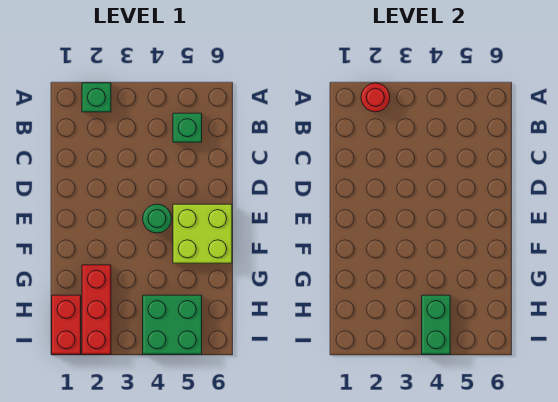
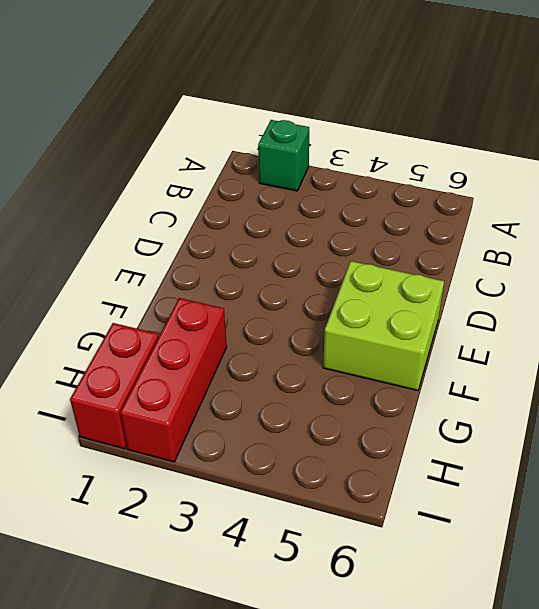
none -> green 1x1 brick [173,113,202,142]
none -> green 1x1 round brick [143,204,171,233]

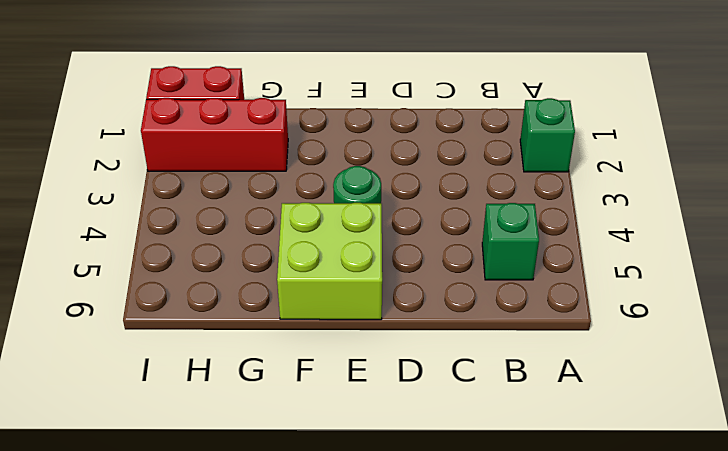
none -> green 2x2 brick [143,295,202,354]
none -> red 1x1 round brick [361,83,390,112]

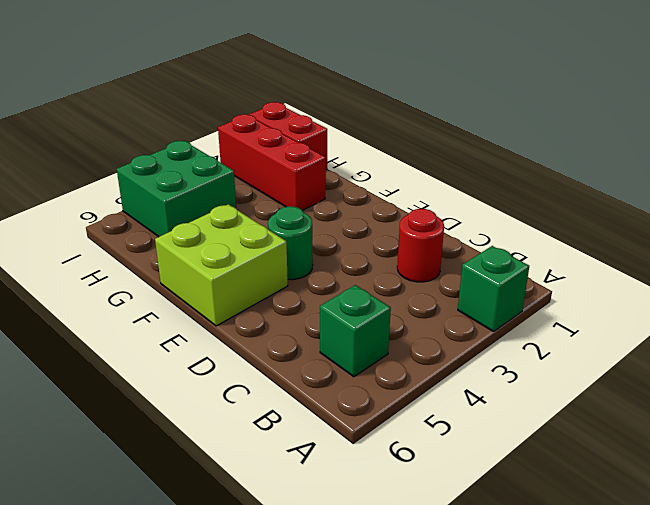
red 1x1 round brick [397,209,444,282] -> red 1x1 round brick moved to [361,83,390,112]
none -> green 1x2 brick [422,295,450,354]

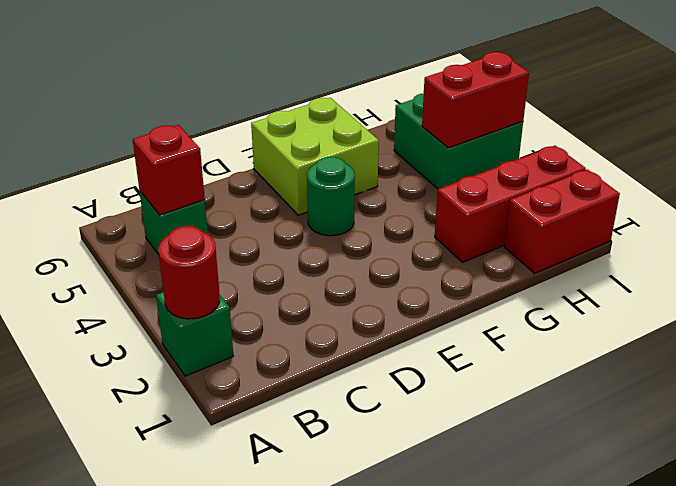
red 1x1 brick [133,125,205,215] -> none
red 1x2 brick [422,52,529,148] -> green 1x2 brick [422,295,450,354]

